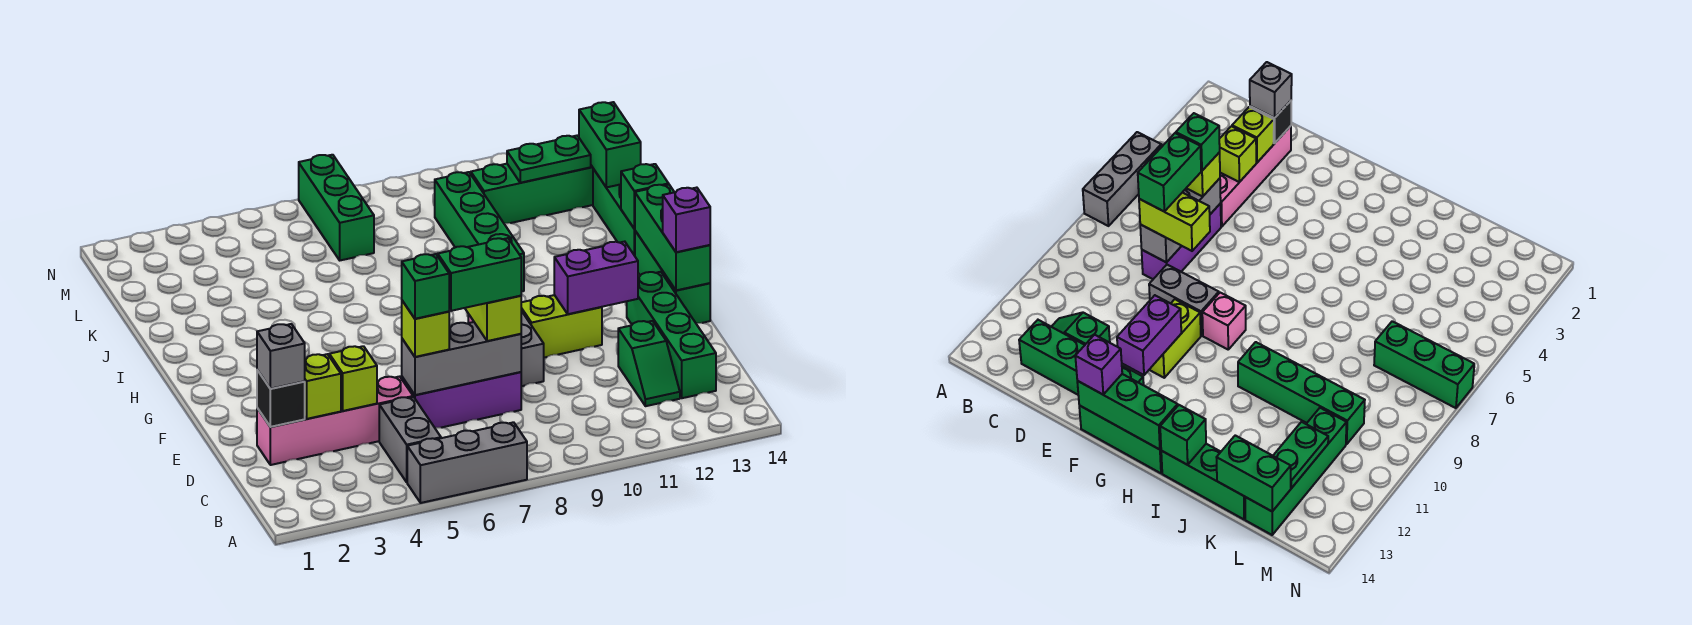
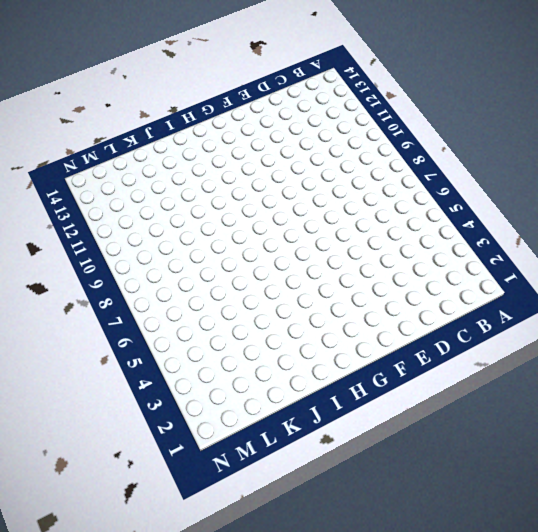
none -> grey 1x3 brick [407,422,527,503]
none -> grey 1x2 brick [379,397,441,482]
none -> green 1x2 slope [618,321,680,406]

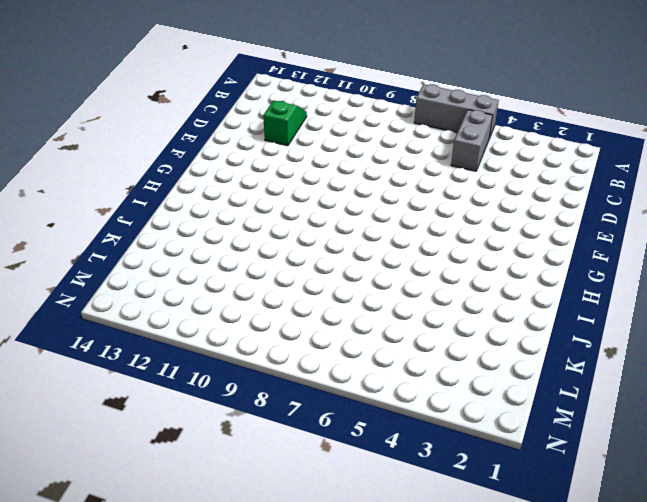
none -> green 1x4 brick [627,272,716,398]
none -> pink 1x4 brick [257,376,413,465]
none -> purple 1x3 brick [401,372,521,428]

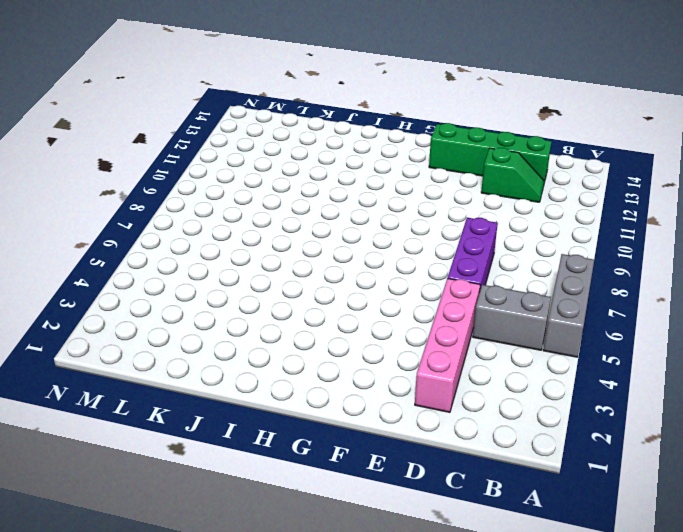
none -> grey 1x2 brick [521,311,544,386]
none -> lime 1x2 brick [521,295,602,358]
none -> green 1x3 brick [635,231,710,323]

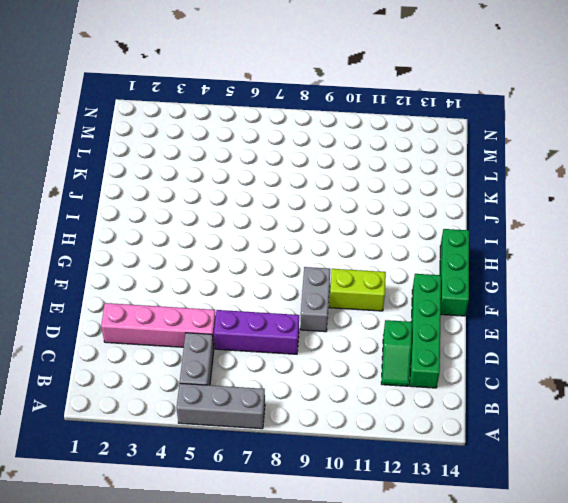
none -> pink 1x1 brick [1202,293,1246,349]
none -> green 1x4 brick [435,172,524,292]
none -> green 1x3 brick [593,169,635,256]

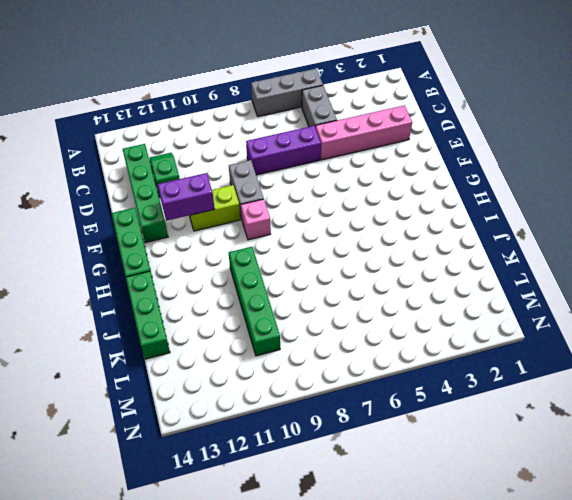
none -> green 1x3 brick [299,155,374,260]
none -> green 1x4 brick [471,164,593,223]
none -> black 1x1 brick [257,370,305,427]

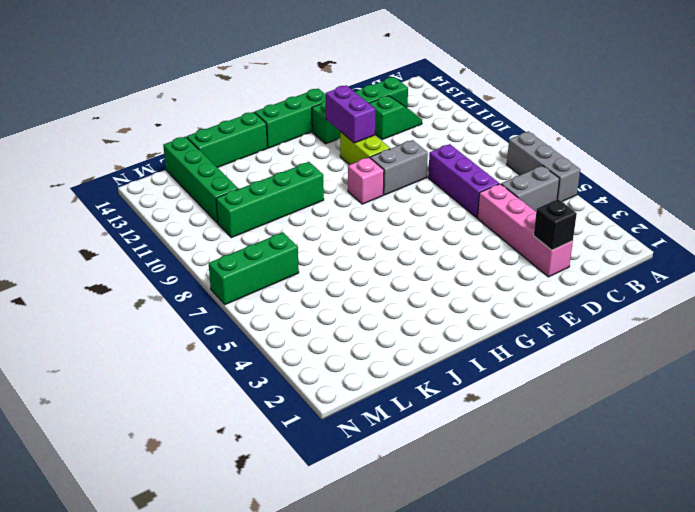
none -> lime 1x1 brick [304,354,341,419]
none -> lime 1x1 brick [329,346,377,411]
none -> grey 1x3 brick [402,322,521,395]

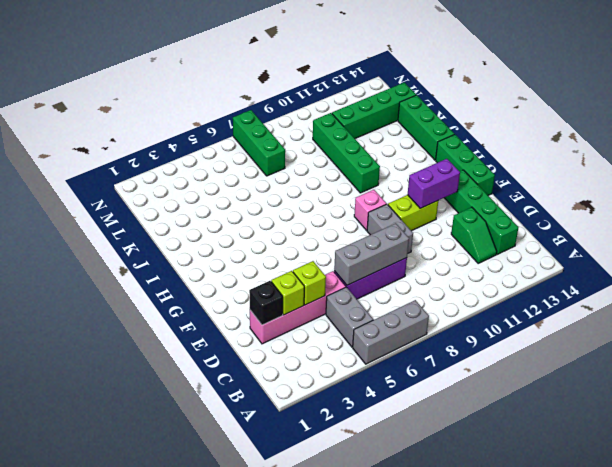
none -> green 1x3 brick [635,185,710,290]
none -> green 1x1 brick [621,164,669,229]
none -> green 1x2 brick [579,102,641,187]

